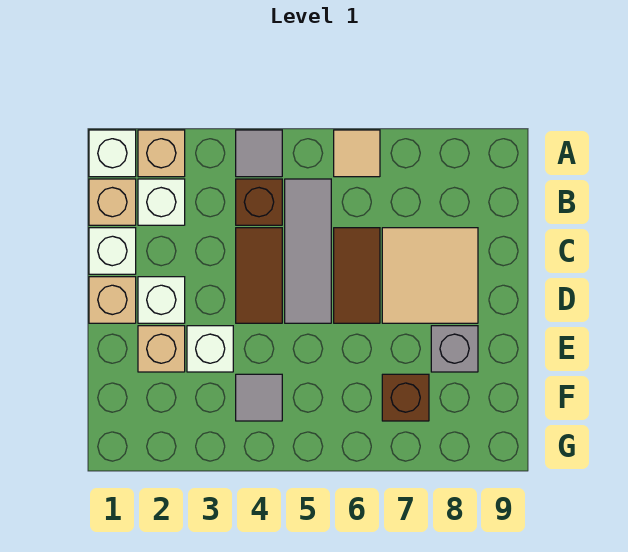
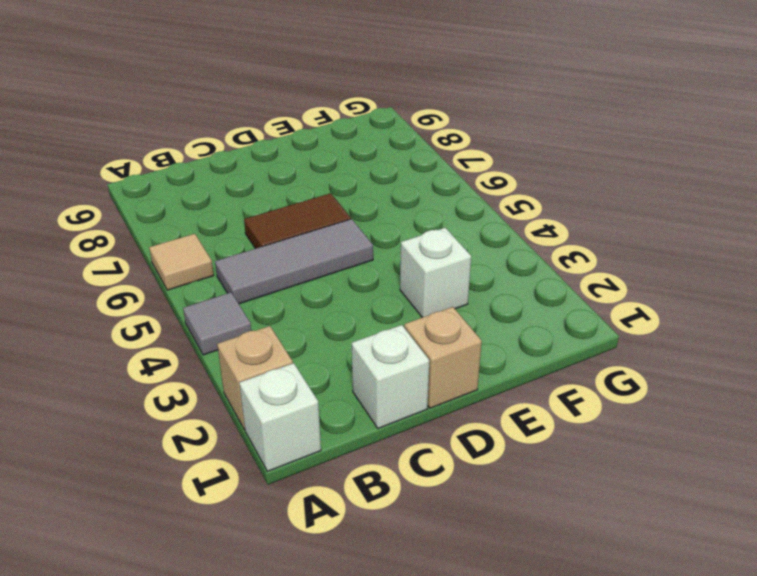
none -> tan 1x1 brick [89,179,136,225]
none -> white 1x1 brick [138,179,185,225]
none -> brown 1x1 brick [236,179,282,225]

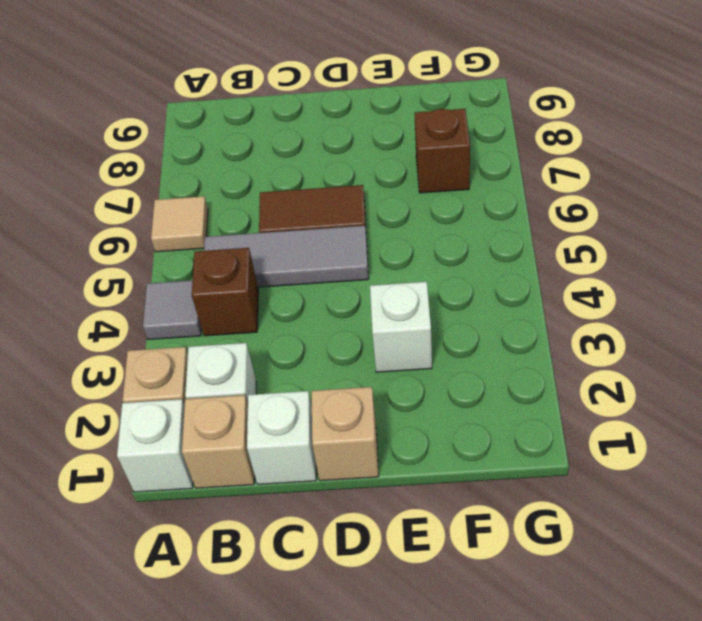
none -> brown 1x2 tile [236,228,282,323]
none -> tan 2x2 tile [382,228,478,323]
none -> white 1x1 brick [138,277,185,323]

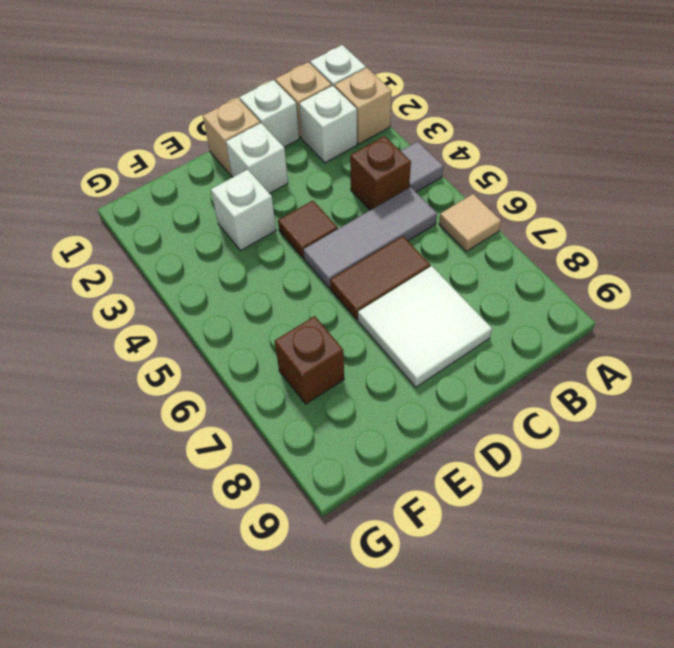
white 2x2 tile [358,266,492,387] -> tan 2x2 tile [382,228,478,323]
brown 1x1 tile [278,201,338,258] -> brown 1x2 tile [236,228,282,323]
none -> tan 1x1 brick [138,326,185,372]
none -> grey 1x1 brick [431,326,478,372]
none -> grey 1x1 tile [236,374,282,421]

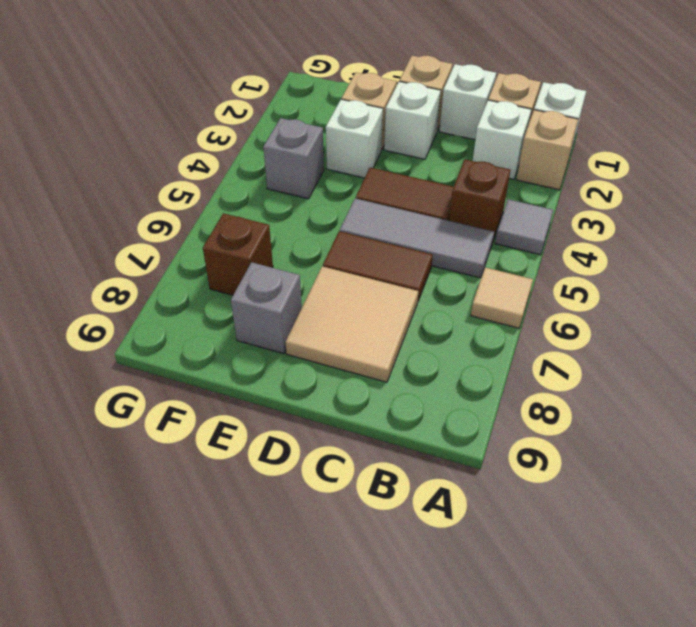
grey 1x1 brick [263,118,324,199] -> grey 1x1 tile [236,374,282,421]

